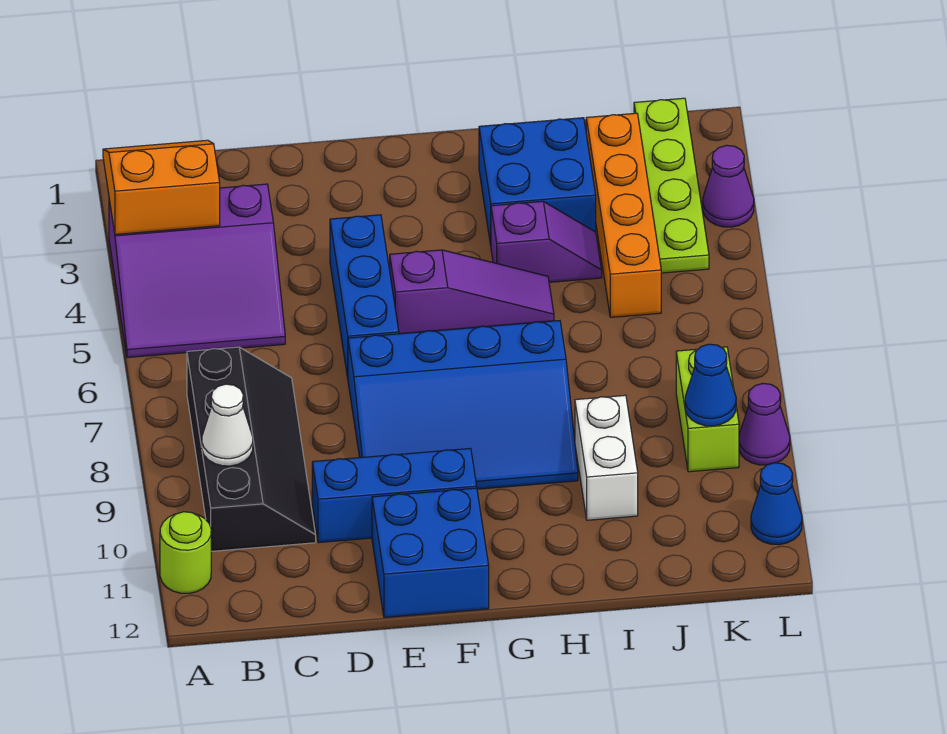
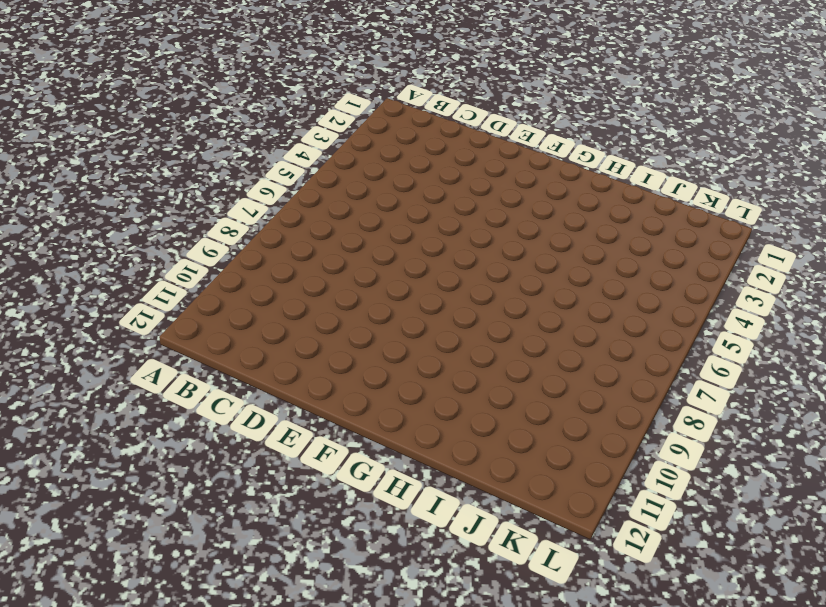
none -> purple 3x3 slope [109,184,285,358]
none -> lime 1x1 round brick [160,512,211,593]
none -> black 2x4 slope [187,347,316,551]

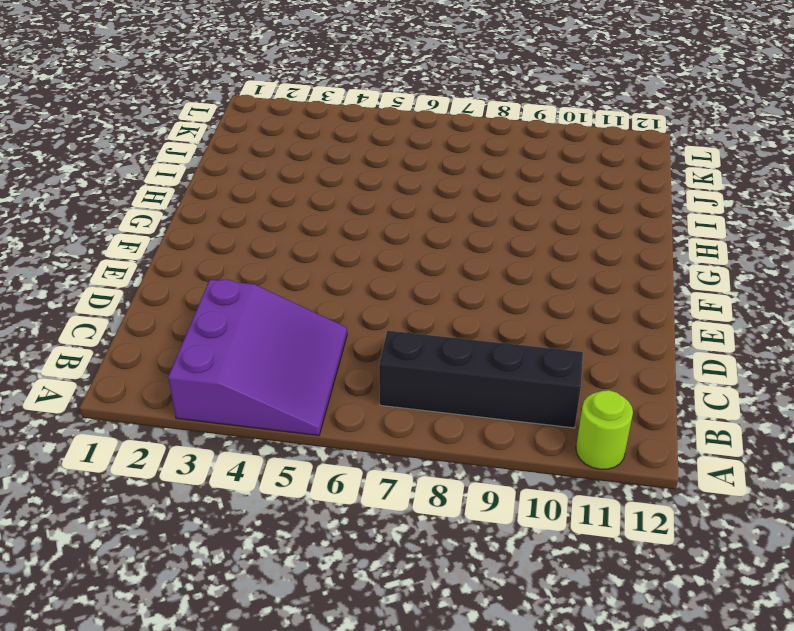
none -> blue 1x3 brick [312,448,477,543]
none -> blue 1x3 brick [330,215,399,378]
none -> blue 3x4 slope [348,321,578,489]

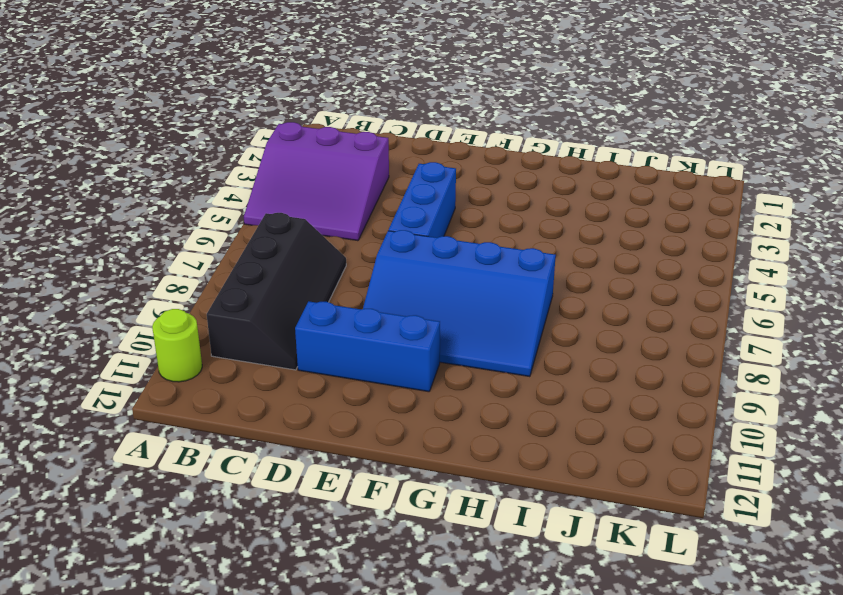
none -> blue 2x2 brick [372,488,489,617]
none -> purple 1x3 slope [390,250,554,334]
none -> blue 2x2 brick [479,118,596,245]

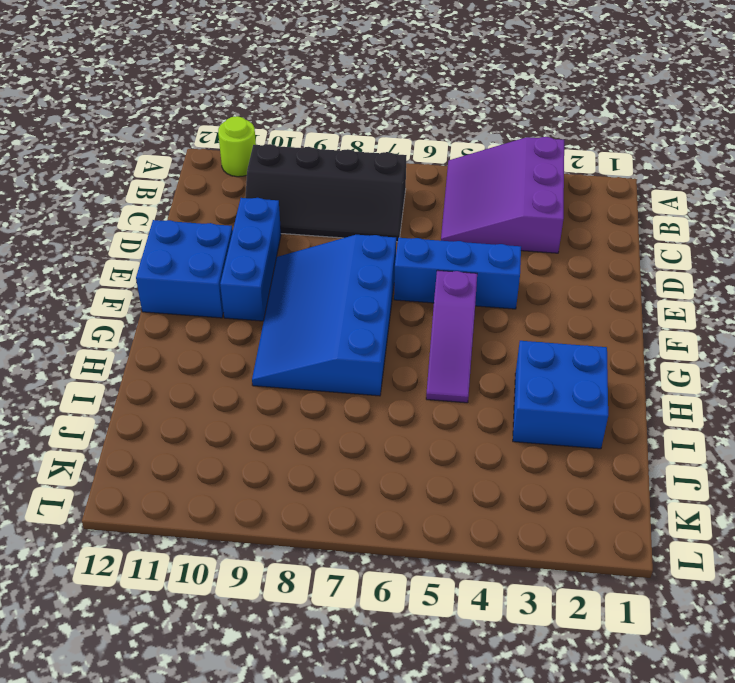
none -> purple 1x2 slope [491,201,602,282]
none -> white 1x2 brick [575,395,638,520]
none -> orange 1x4 brick [586,113,661,317]

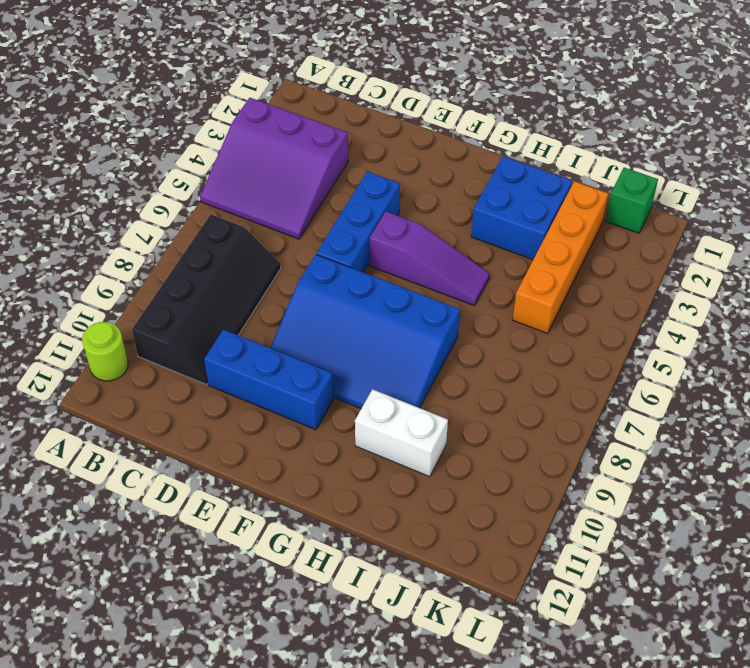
white 1x2 brick [355,389,448,477] -> white 1x2 brick turned to [575,395,638,520]
green 1x1 brick [605,167,658,233] -> lime 1x4 plate [634,98,709,273]
none -> blue 2x2 brick [372,488,489,617]
none -> purple 1x2 slope [491,201,602,282]
none -> lime 1x2 brick [676,347,739,472]

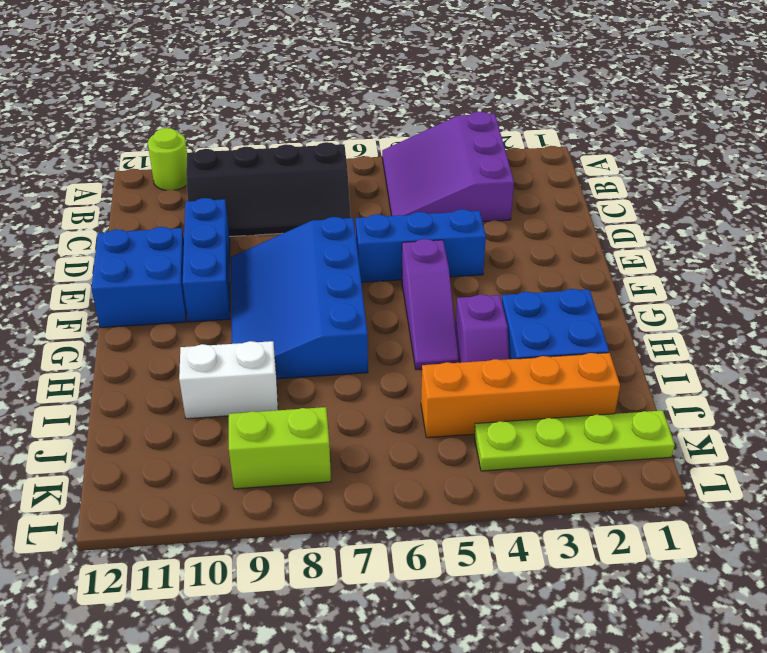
none -> purple 1x1 cone [703,145,754,227]
none -> purple 1x1 cone [739,383,790,465]
none -> blue 1x1 cone [751,463,802,545]

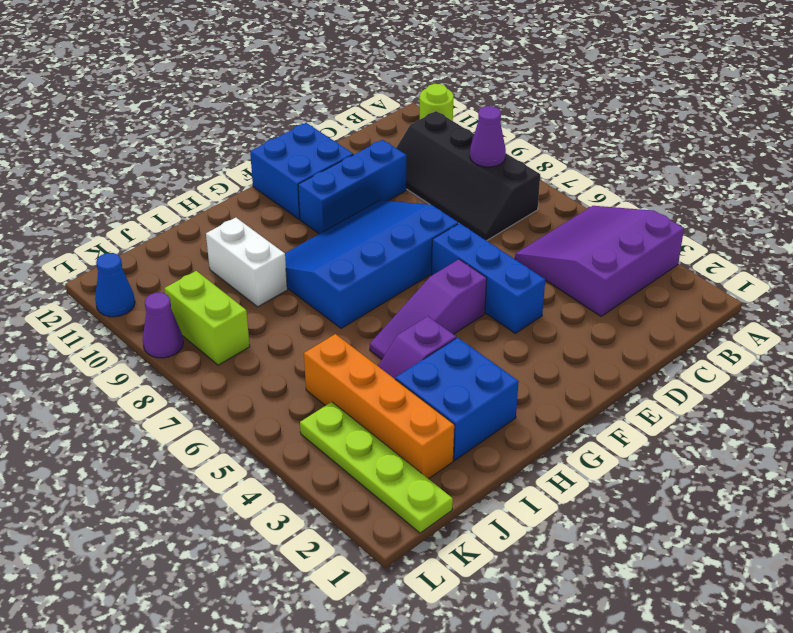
purple 1x1 cone [470,106,506,167] -> purple 1x1 cone moved to [703,145,754,227]
none -> orange 2x2 slope [103,140,220,234]
none -> white 1x1 cone [202,384,253,466]
none -> blue 1x1 cone [685,344,736,426]

